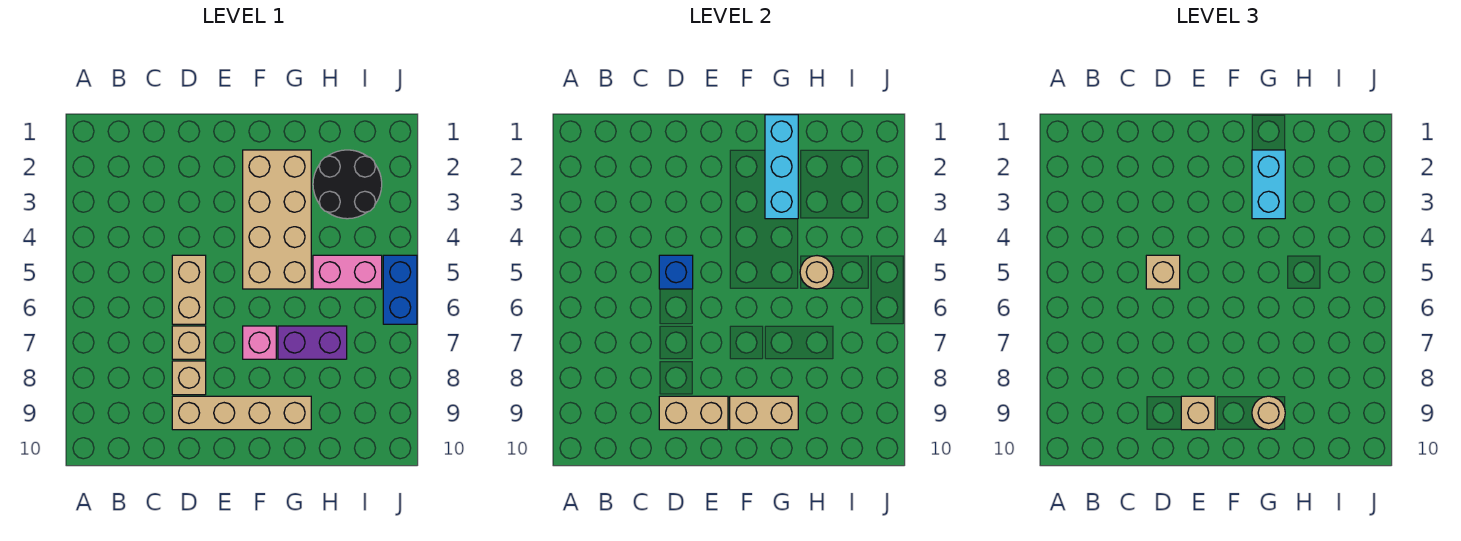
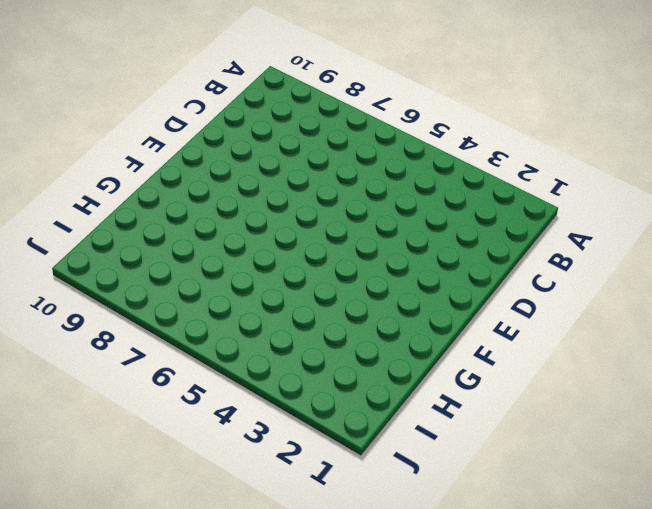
none -> tan 1x2 brick [172,255,206,324]
none -> tan 1x1 brick [172,326,206,359]
none -> tan 1x1 brick [172,361,206,395]

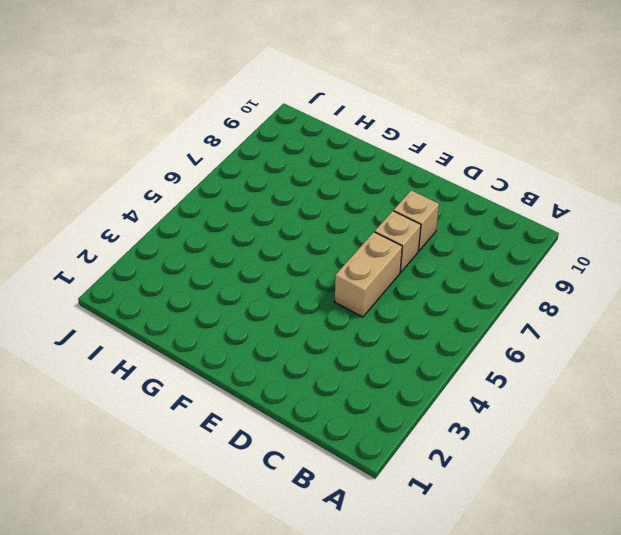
none -> tan 1x4 brick [172,396,311,430]
none -> tan 2x4 brick [243,150,311,289]
none -> pink 1x1 brick [243,326,276,359]

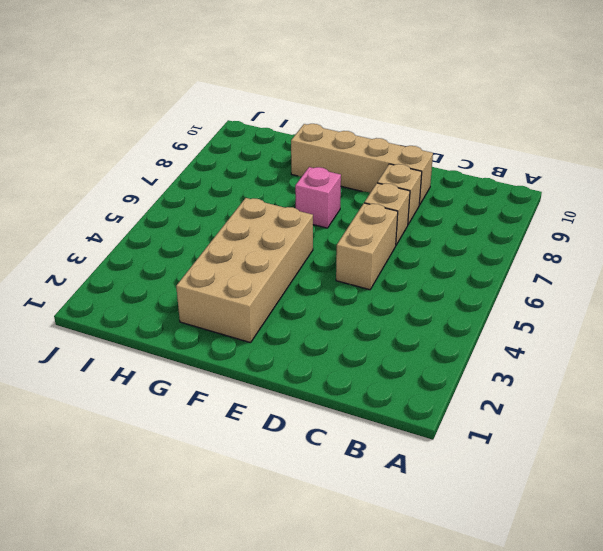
none -> purple 1x2 brick [278,326,347,359]
none -> black 2x2 round brick [313,150,382,219]
none -> pink 1x2 brick [313,255,382,289]

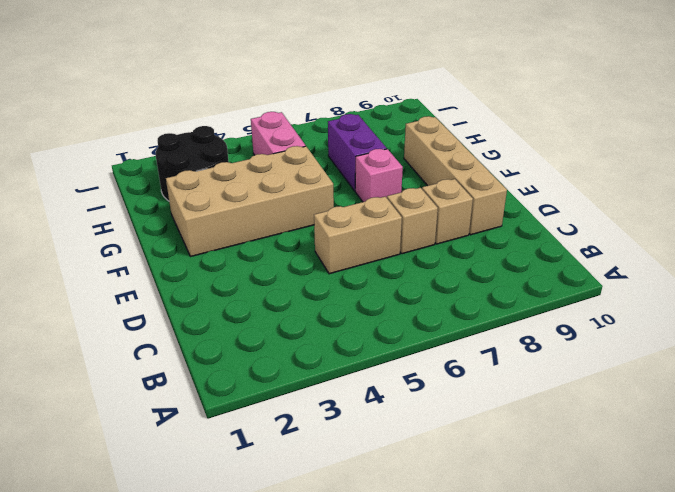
none -> blue 1x2 brick [383,255,417,324]
none -> blue 1x1 brick [659,255,693,289]
none -> tan 1x2 brick [659,396,728,430]

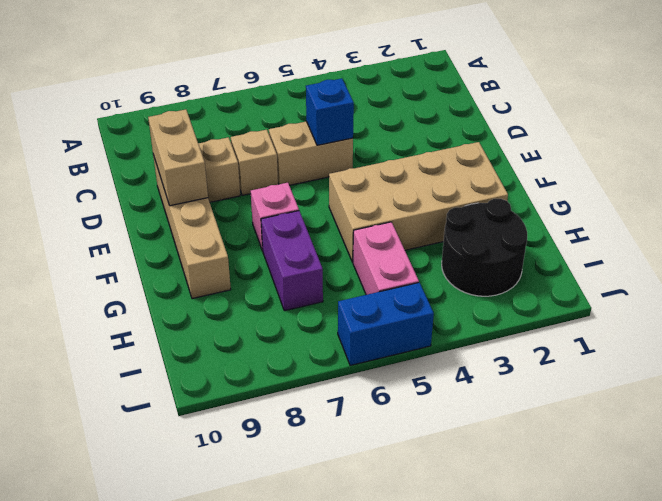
none -> tan 1x2 brick [730,396,798,430]
none -> cyan 1x3 brick [765,115,798,219]
none -> tan 1x1 round brick [800,256,834,289]

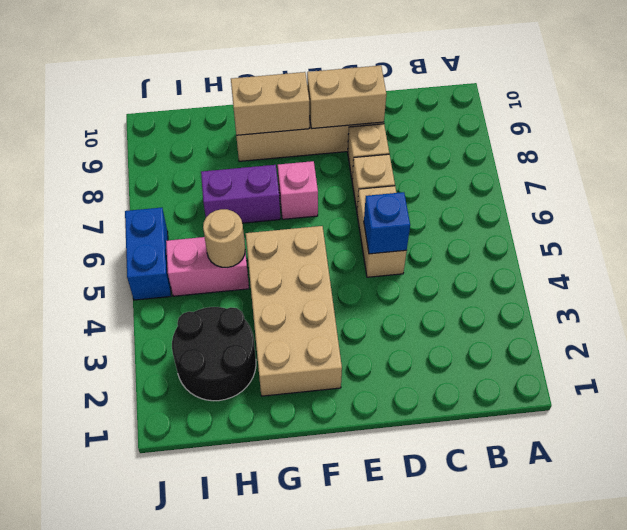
none -> cyan 1x3 brick [765,115,798,219]
none -> tan 1x1 brick [1146,255,1180,289]
none -> tan 1x1 brick [1181,396,1215,430]

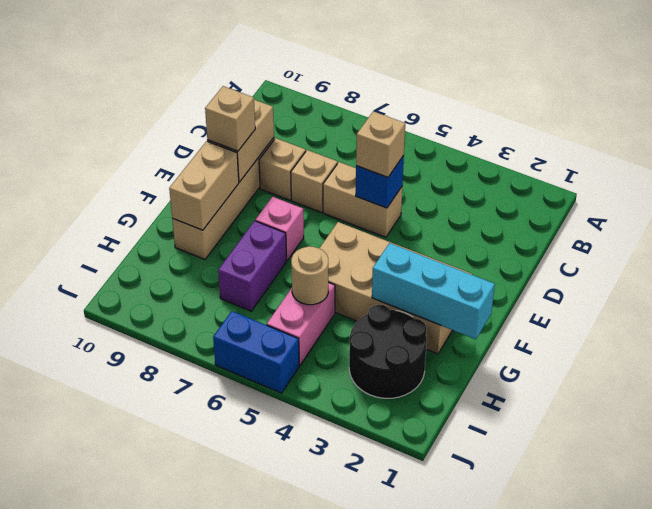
none -> cyan 1x2 brick [1252,150,1285,219]
none -> tan 1x1 round brick [1252,396,1285,430]

